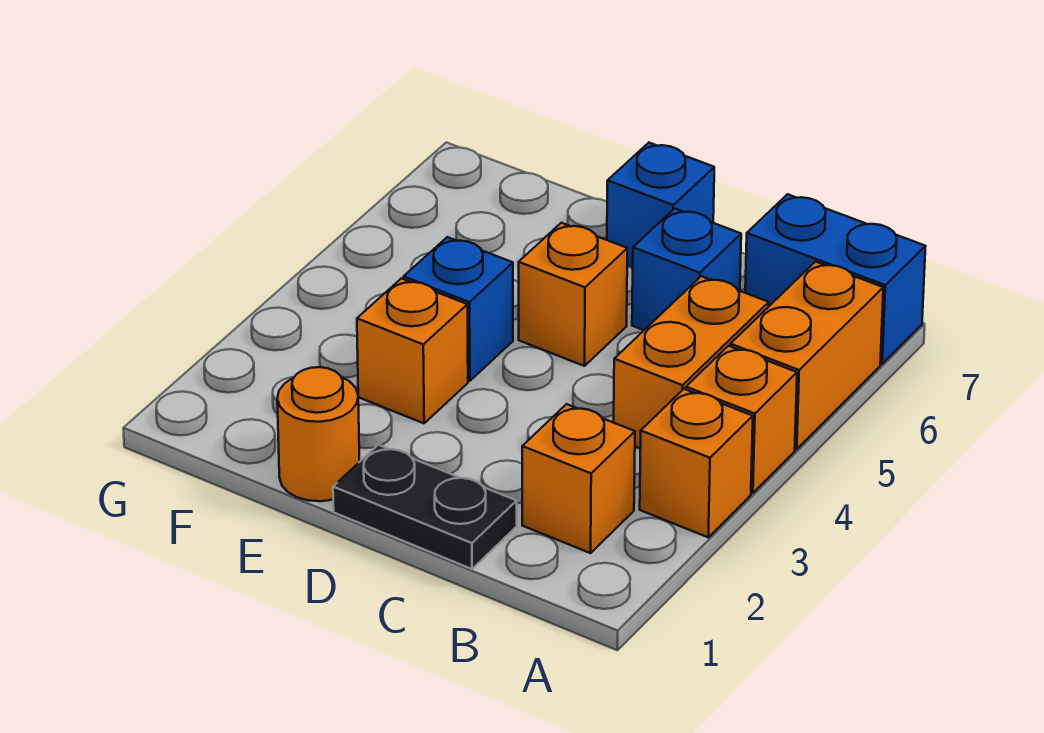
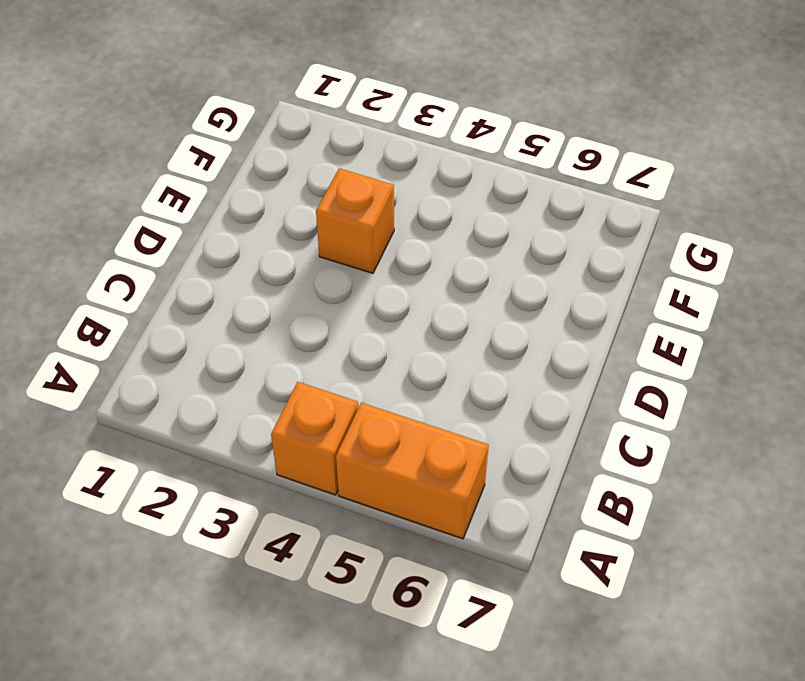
none -> orange 1x1 brick [640,389,753,537]
none -> blue 1x2 brick [745,194,926,364]
none -> orange 1x1 brick [522,404,635,553]

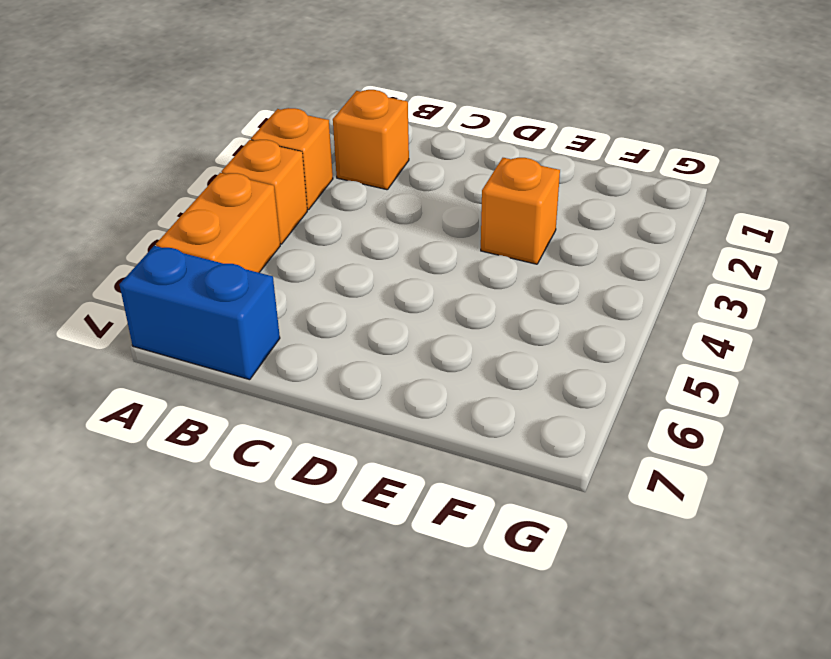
none -> orange 1x2 brick [614,276,769,449]
none -> black 1x2 plate [333,445,517,569]
none -> blue 1x1 brick [632,209,741,330]

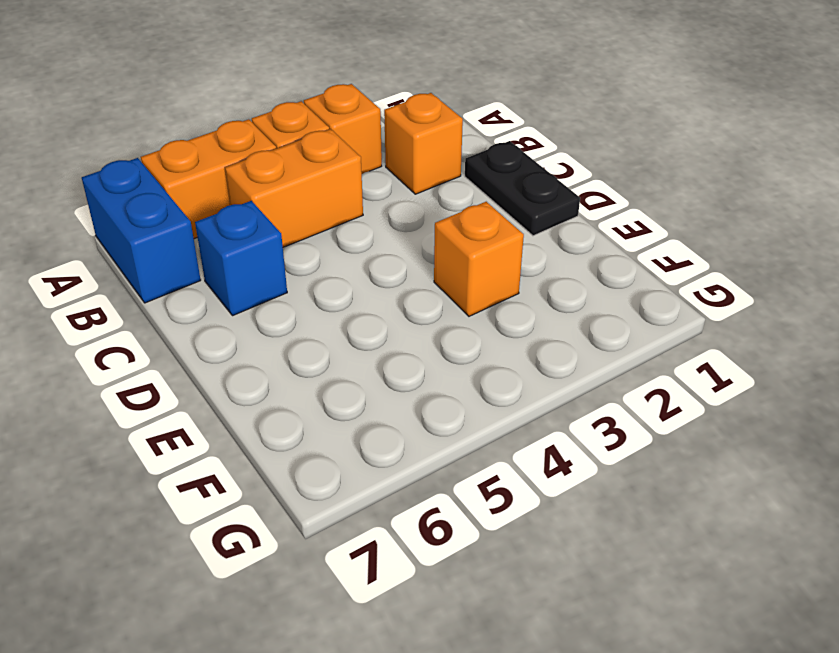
none -> orange 1x1 brick [519,223,627,366]
none -> blue 1x1 brick [607,143,714,268]
none -> orange 1x1 round brick [277,367,360,501]

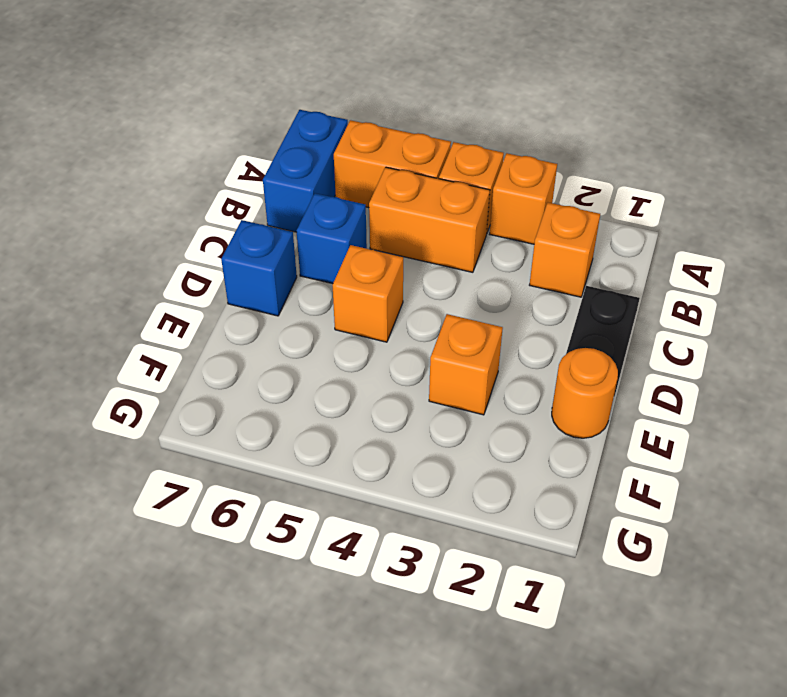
none -> blue 1x1 brick [404,237,513,381]

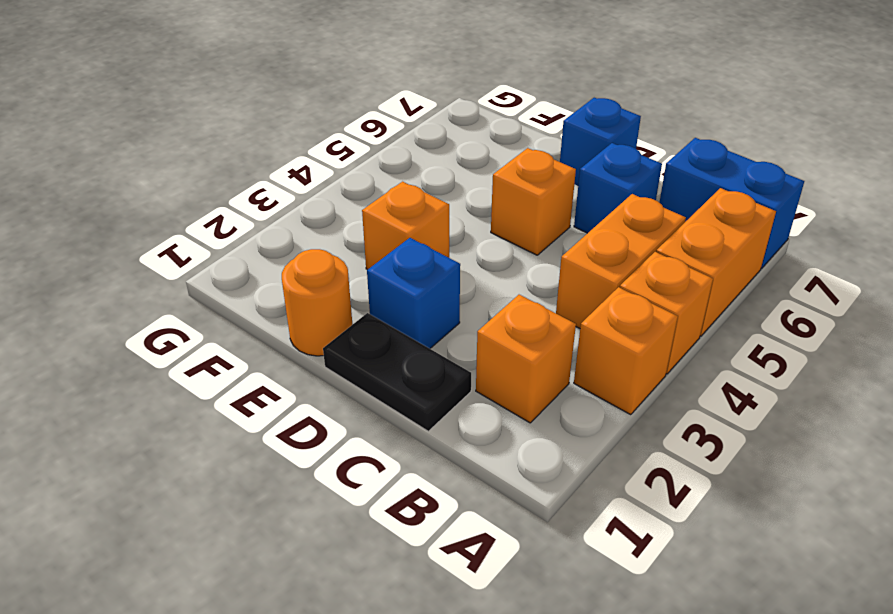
blue 1x1 brick [367,238,460,349] -> blue 1x1 brick moved to [404,237,513,381]

